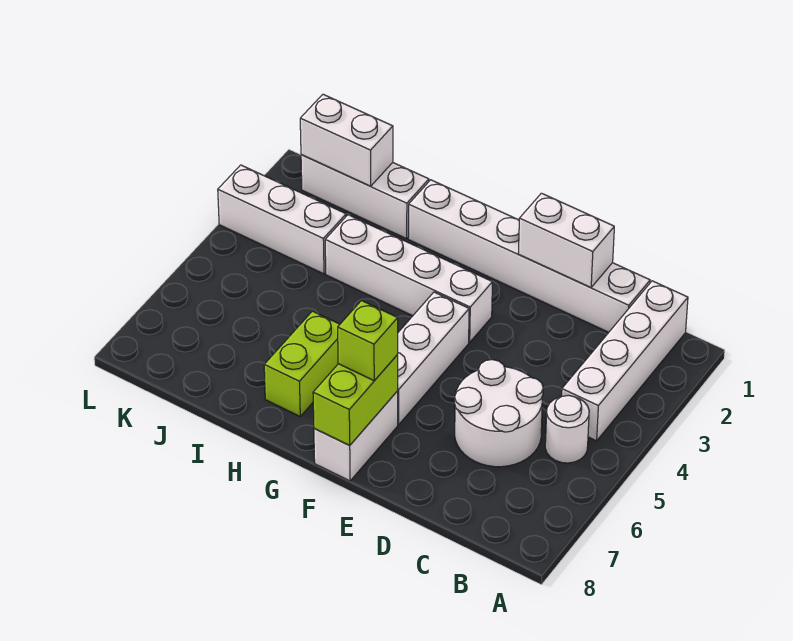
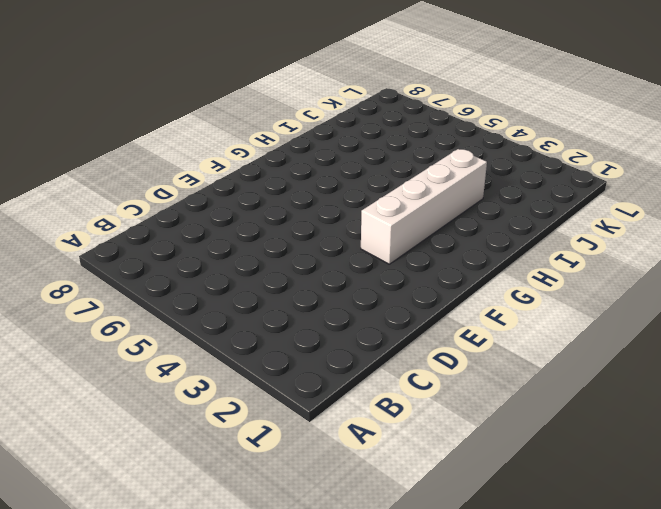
none -> white 1x4 brick [562,281,688,441]
none -> white 1x1 round brick [545,395,589,463]
none -> white 1x6 brick [408,180,650,332]

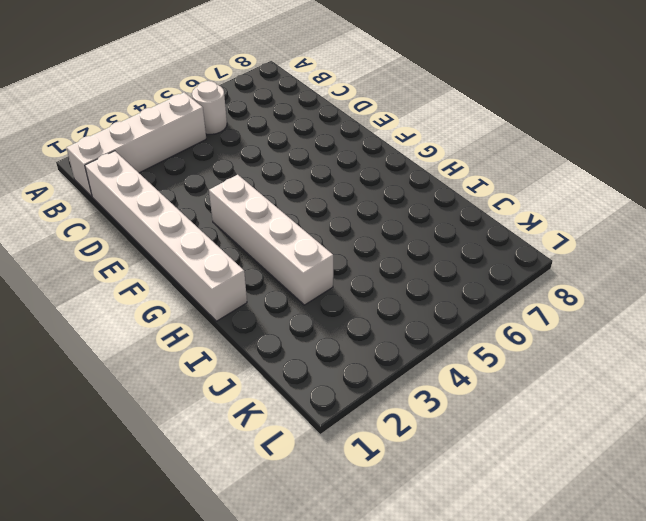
none -> white 2x2 round brick [454,360,543,467]
none -> white 1x3 brick [397,292,469,425]
none -> white 1x2 brick [314,391,398,481]

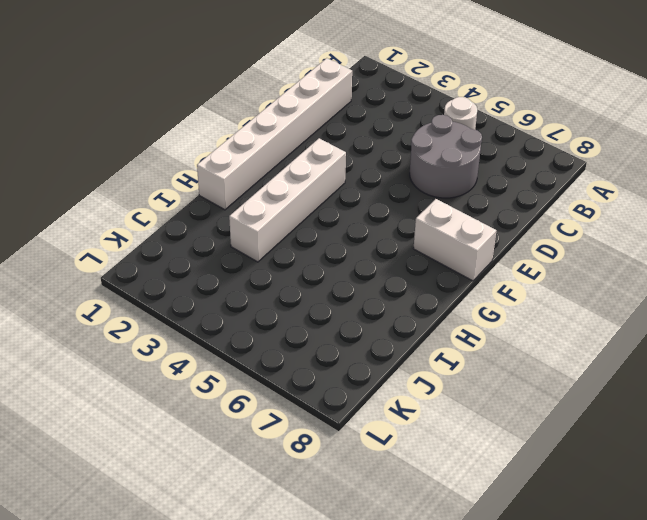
grey 2x2 round brick [410,115,482,198] -> white 2x2 round brick [454,360,543,467]
none -> white 1x4 brick [562,281,688,441]
none -> white 1x3 brick [397,292,469,425]
none -> lime 1x2 brick [264,311,340,416]

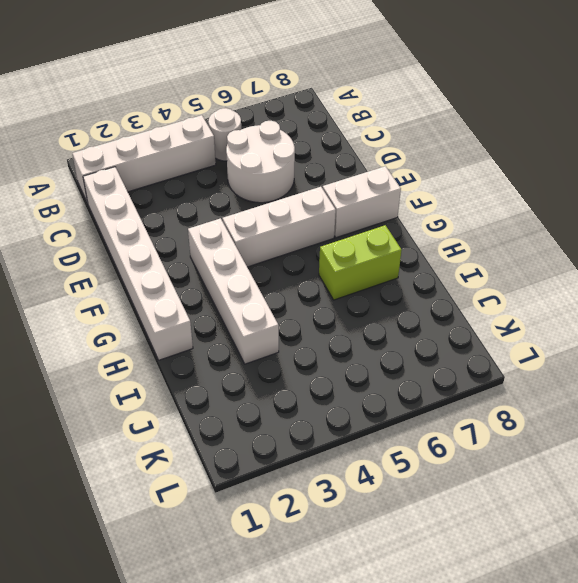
none -> white 1x3 brick [301,155,429,239]
none -> white 1x3 brick [218,165,346,274]
none -> white 1x2 brick [518,193,614,288]

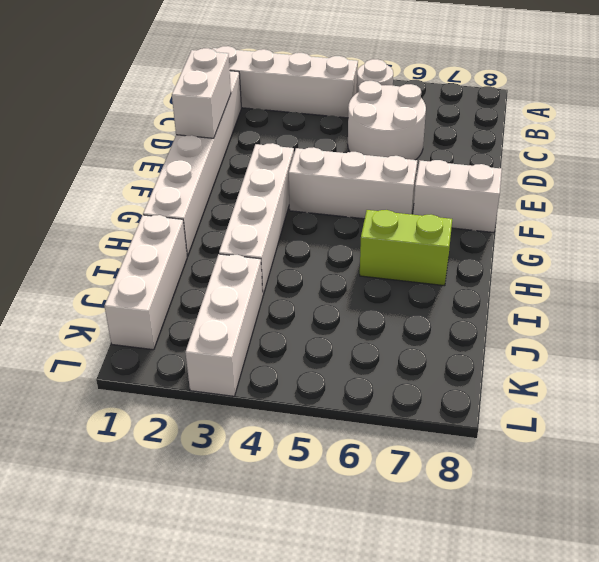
none -> lime 1x2 brick [313,355,398,445]
none -> white 1x2 brick [300,94,393,186]
none -> lime 1x1 brick [338,301,398,381]

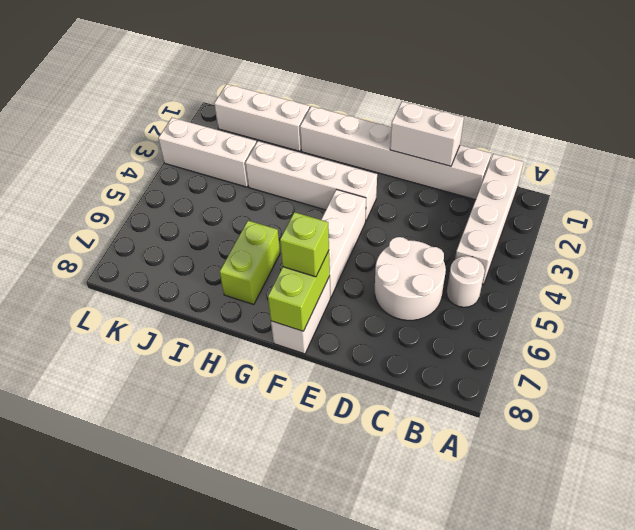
none -> white 1x2 brick [300,94,393,186]

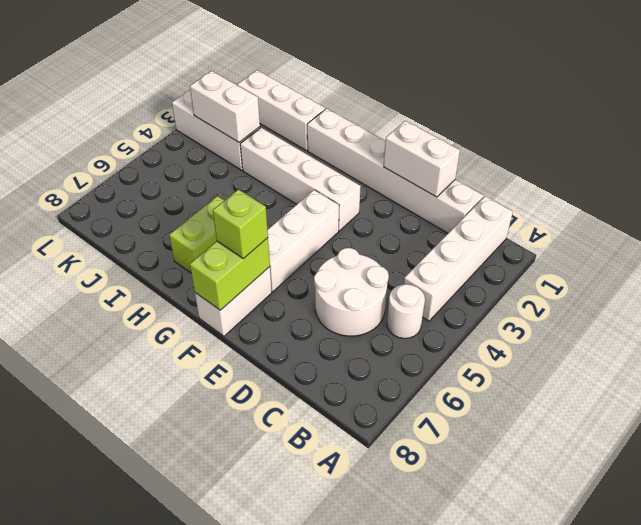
white 1x2 brick [190,71,260,142] -> white 1x2 brick moved to [300,94,393,186]

